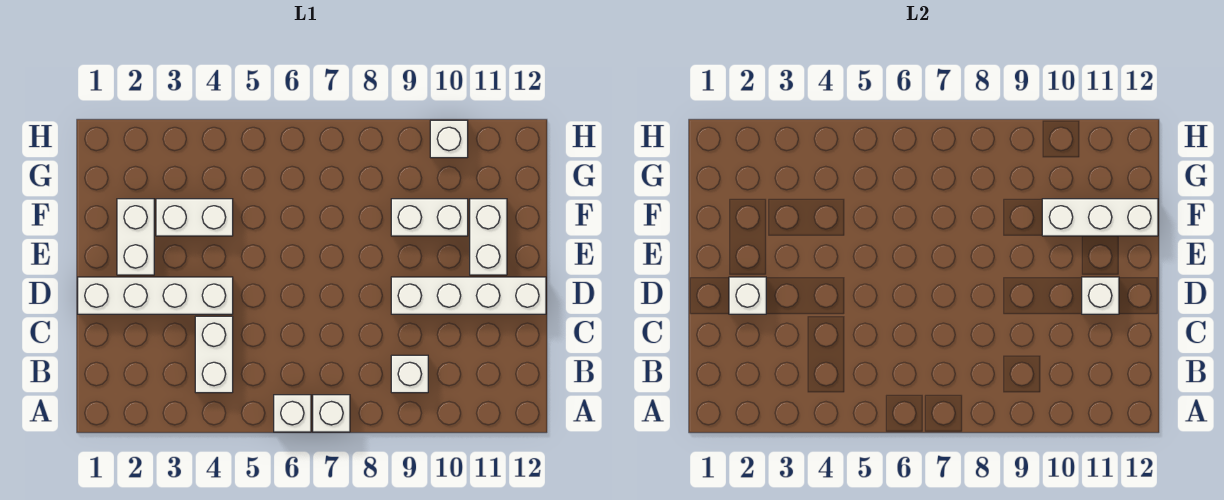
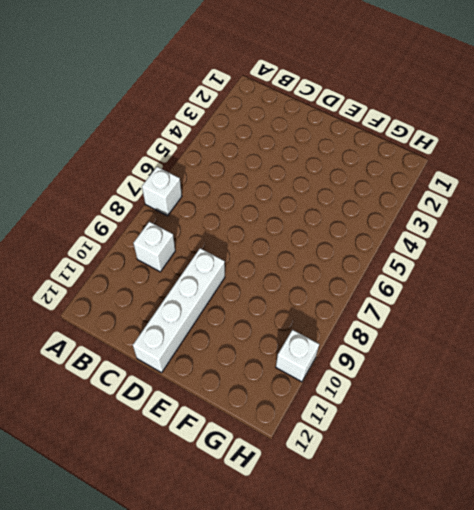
none -> white 1x1 brick [274,395,311,432]
none -> white 1x2 brick [195,316,233,393]
none -> white 1x4 brick [78,277,233,314]

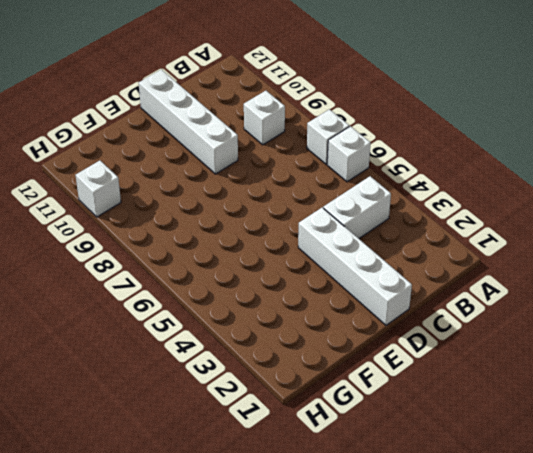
none -> white 1x2 brick [117,199,154,275]
none -> white 1x2 brick [470,199,507,275]
none -> white 1x2 brick [156,199,233,236]

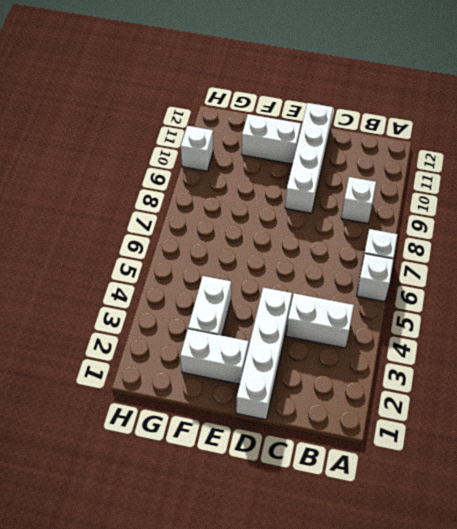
none -> white 1x2 brick [391,199,468,236]
none -> white 1x1 brick [729,277,766,314]
none -> white 1x1 brick [1082,277,1119,314]

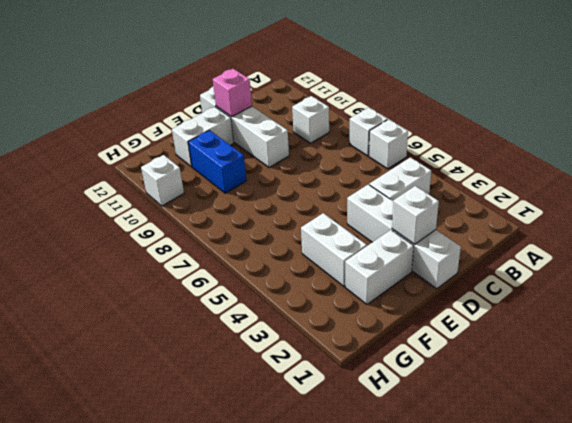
pink 1x1 brick [213,69,252,117] -> white 1x1 brick [1082,277,1119,314]
blue 1x2 brick [188,130,246,193] -> white 1x2 brick [391,199,468,236]
none -> white 1x3 brick [1042,199,1158,236]

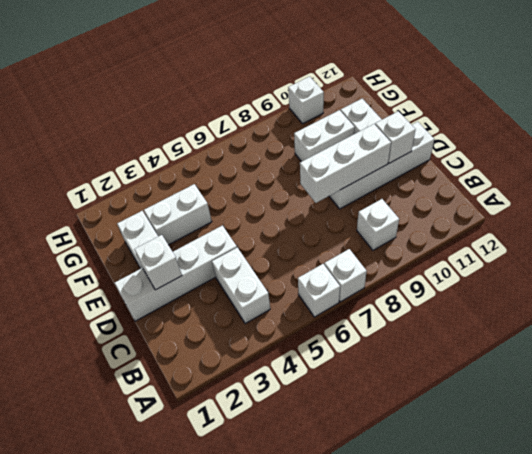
white 1x3 brick [300,124,391,203] -> white 1x3 brick moved to [1042,199,1158,236]

